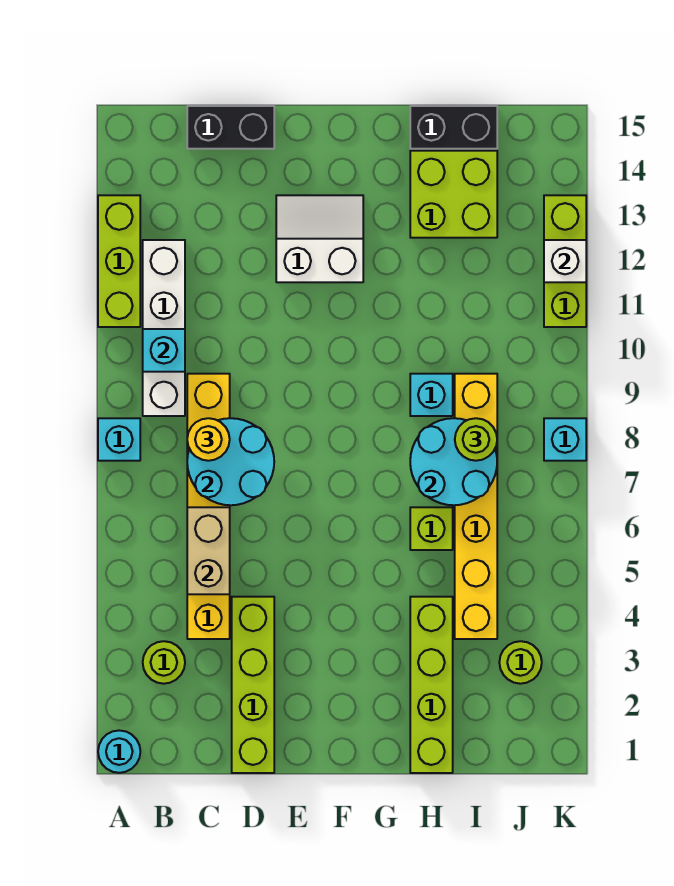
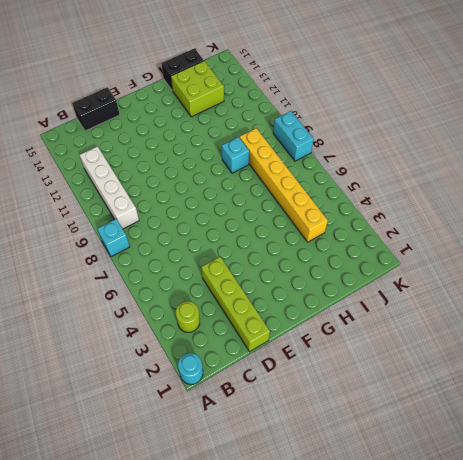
cyan 1x2 brick [273,111,314,161] -> cyan 1x1 brick [544,418,586,461]
none -> lime 1x3 brick [98,195,140,327]
none -> yellow 1x6 brick [187,374,230,639]
none -> white 2x2 slope [276,195,363,282]

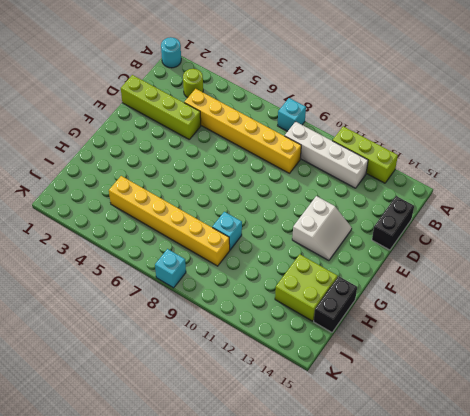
none -> lime 1x4 brick [410,597,453,773]
none -> lime 1x1 brick [410,507,453,550]
none -> lime 1x1 round brick [499,641,542,684]

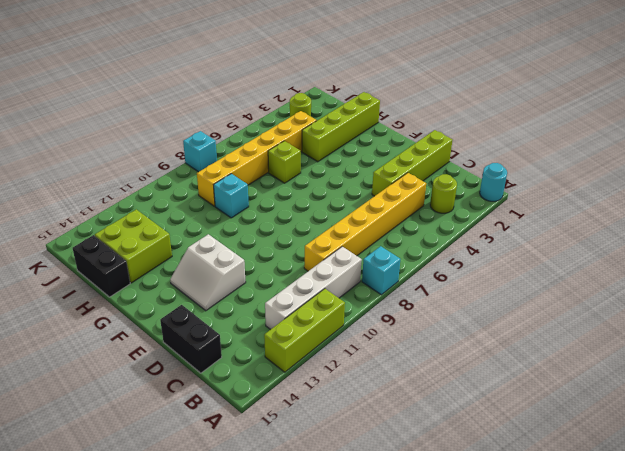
none -> lime 1x3 brick [544,195,586,327]
none -> cyan 1x1 brick [143,329,185,372]
none -> tan 1x2 brick [187,507,230,594]

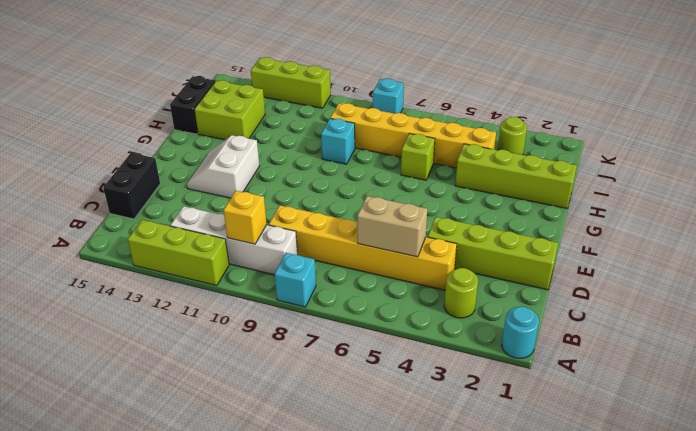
yellow 1x1 brick [224,191,267,244] -> cyan 1x1 brick [143,329,185,372]
none -> cyan 2x2 round brick [187,418,274,505]
none -> cyan 2x2 round brick [410,418,497,505]
none -> white 1x1 brick [544,240,586,282]

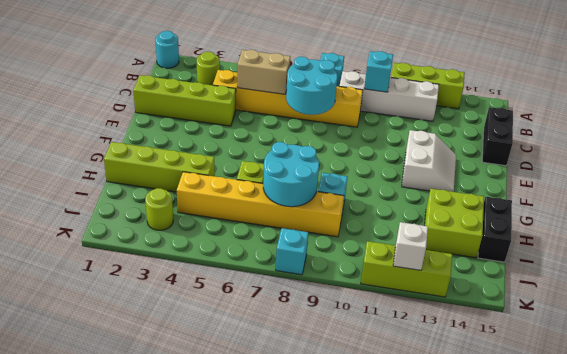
none -> yellow 1x1 round brick [187,418,230,461]
none -> lime 1x1 round brick [455,418,497,461]

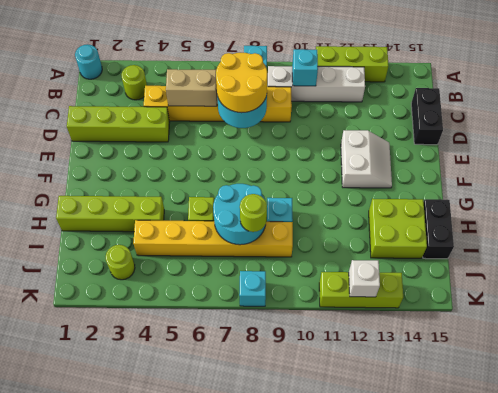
yellow 2x2 round brick [216,53,267,113] -> yellow 1x1 round brick [187,418,230,461]

